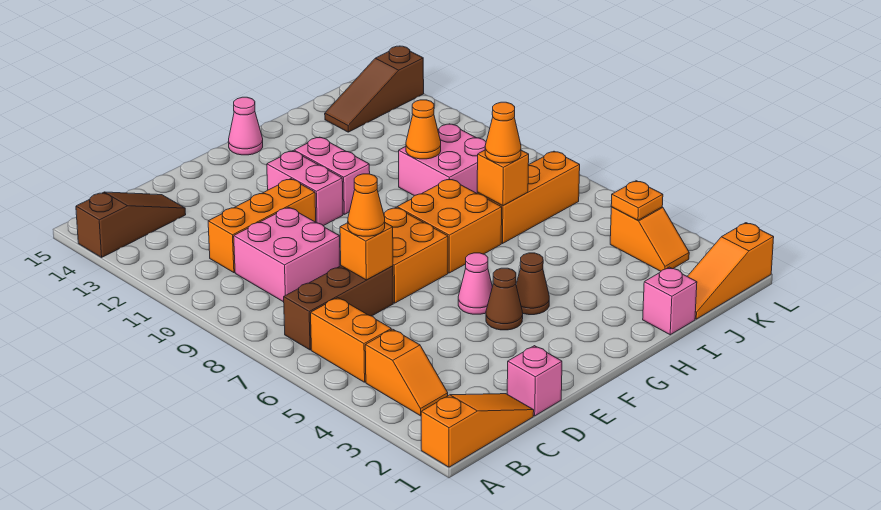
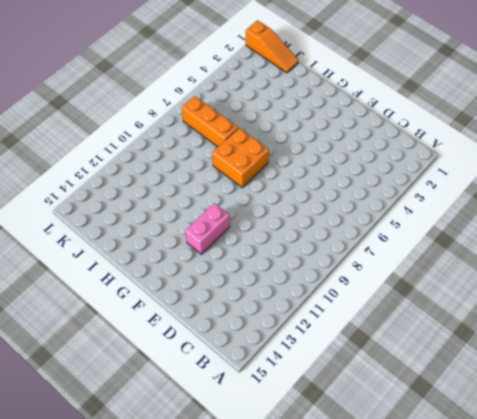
none -> orange 1x3 slope [421,394,534,467]
none -> brown 1x3 slope [76,192,186,257]
none -> orange 1x2 slope [365,329,448,416]

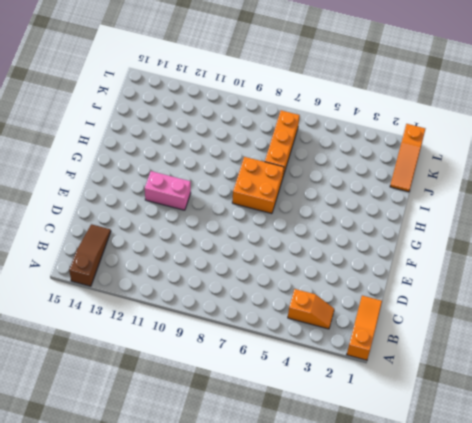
none -> orange 1x2 brick [311,298,391,382]
none -> brown 1x3 brick [284,266,393,350]
none -> pink 2x2 brick [234,207,340,302]

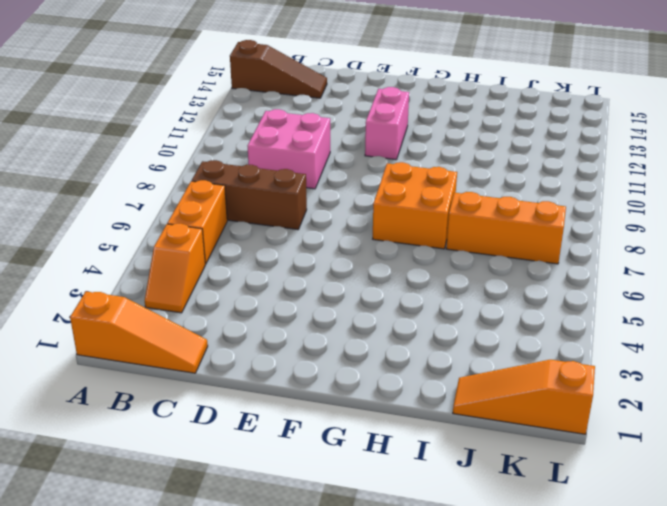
none -> orange 1x3 brick [208,179,316,273]
none -> pink 1x1 brick [507,346,562,416]
none -> orange 2x2 brick [384,207,448,303]

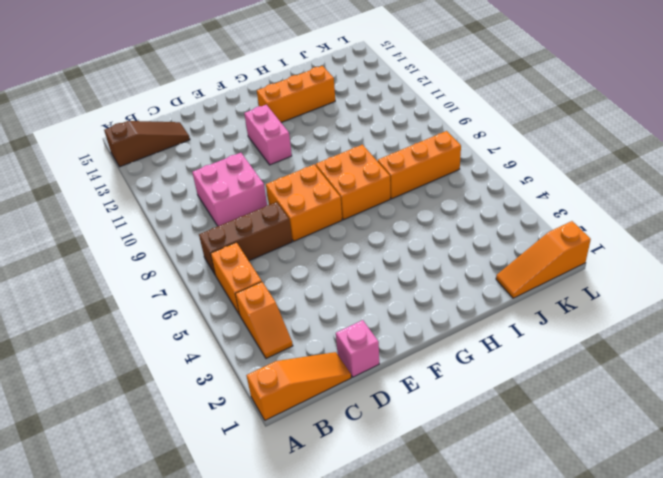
orange 1x3 brick [257,66,335,123] -> orange 1x3 brick moved to [208,179,316,273]
none -> brown 1x1 cone [486,268,523,330]
none -> pink 1x1 cone [458,253,492,314]
none -> brown 1x1 cone [516,253,549,315]

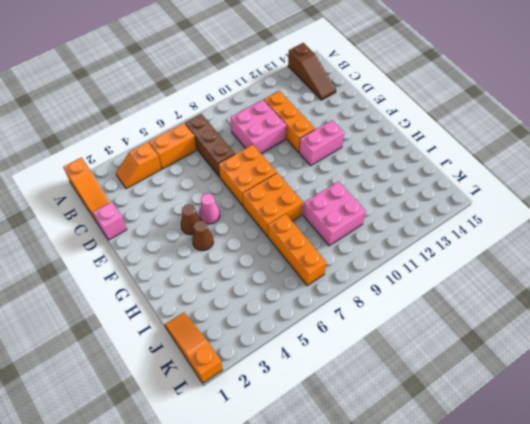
none -> pink 1x2 brick [294,137,370,214]
none -> pink 1x1 cone [228,97,263,155]
none -> pink 1x1 brick [643,267,697,335]

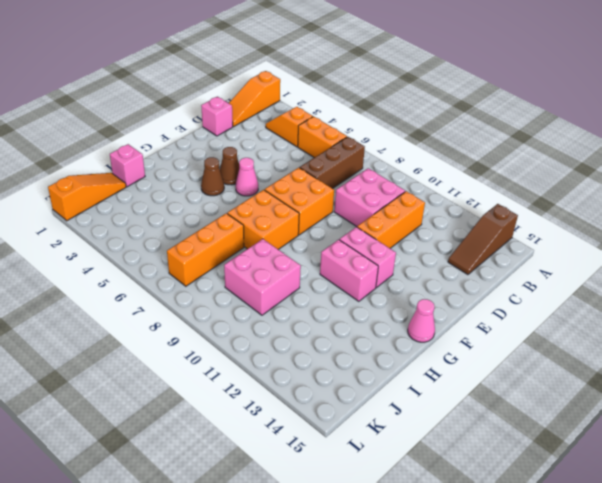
none -> brown 1x3 slope [325,46,424,132]
none -> orange 1x2 slope [610,207,689,271]
none -> orange 1x1 brick [340,223,393,280]

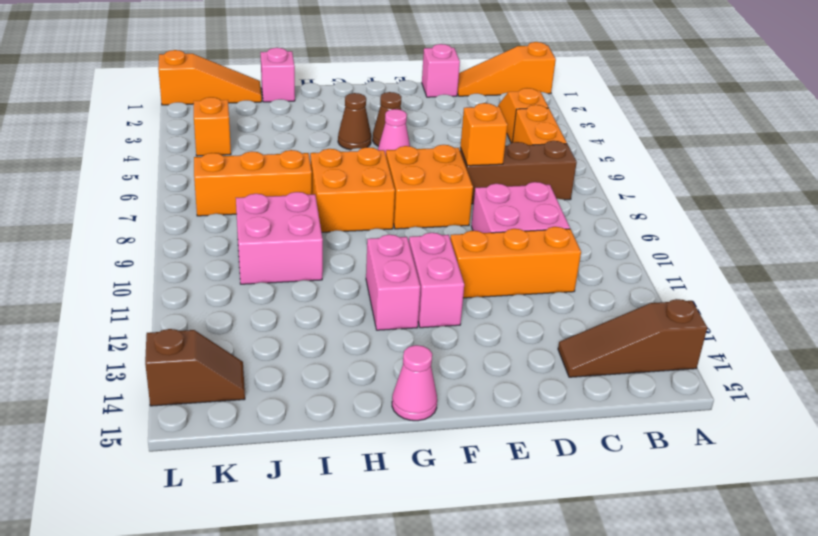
brown 1x2 slope [145,329,245,406] -> brown 1x3 slope [325,46,424,132]
none -> orange 1x1 brick [477,150,529,206]
none -> orange 1x1 cone [406,100,441,159]
none -> orange 1x1 plate [611,181,663,220]

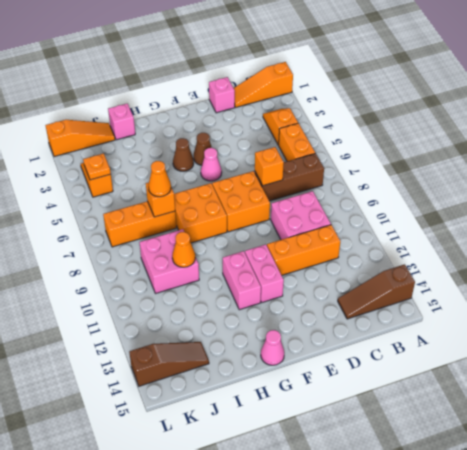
none -> orange 1x1 cone [348,174,385,236]

